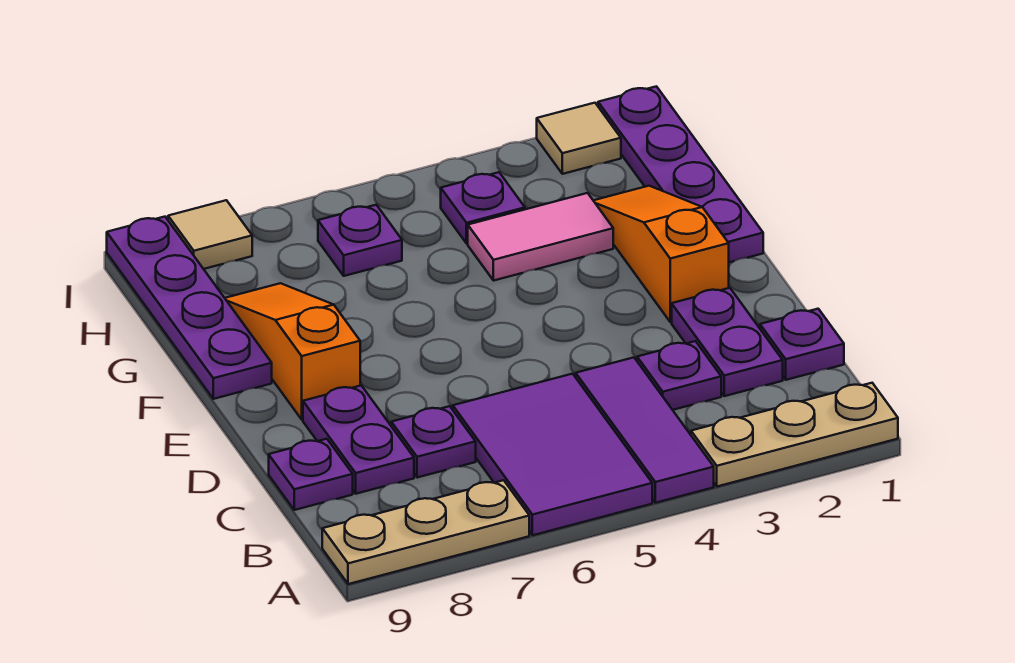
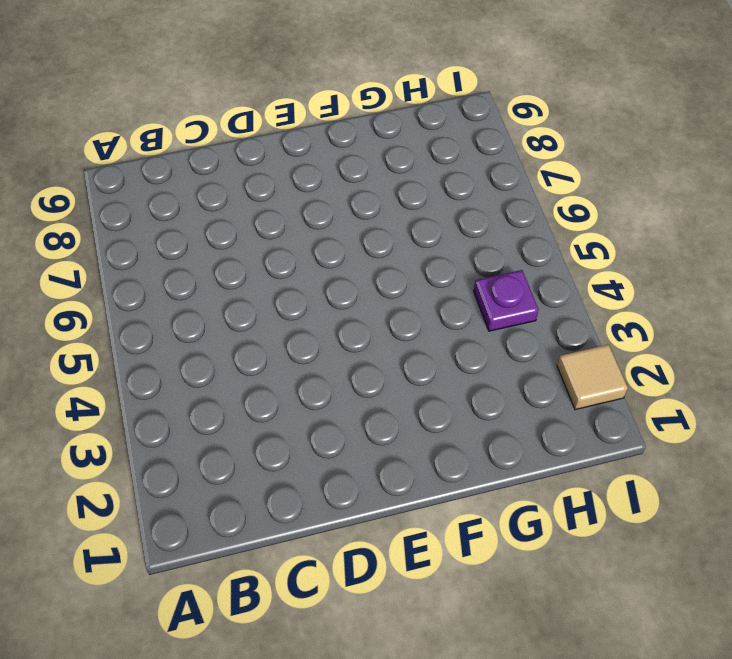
none -> tan 1x3 plate [691,383,898,486]
none -> purple 1x3 tile [576,358,714,503]
none -> purple 2x3 tile [453,374,652,535]

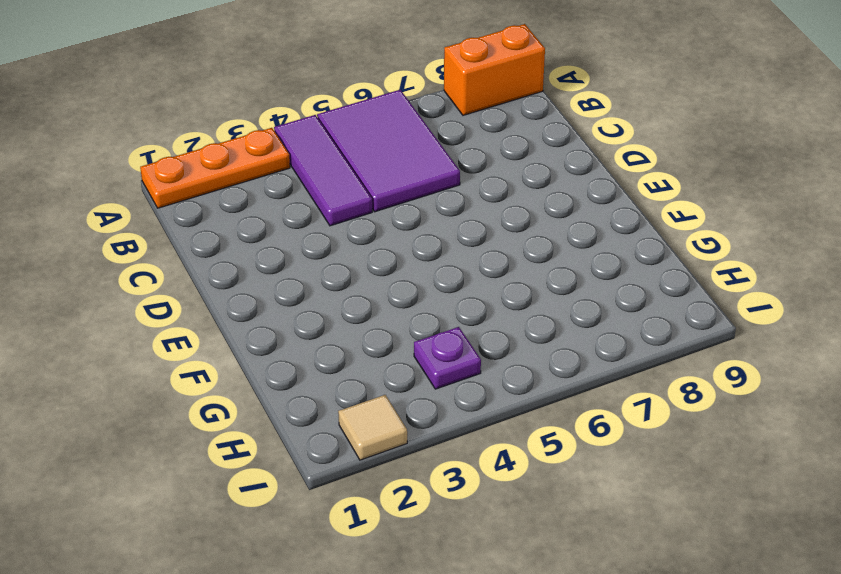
orange 1x3 plate [140,128,290,208] -> tan 1x3 plate [691,383,898,486]
orange 1x2 brick [444,24,545,115] -> tan 1x3 plate [322,480,529,584]
none -> purple 1x1 plate [760,309,844,380]
none -> purple 1x2 plate [672,288,783,396]
none -> purple 1x1 plate [637,341,721,410]

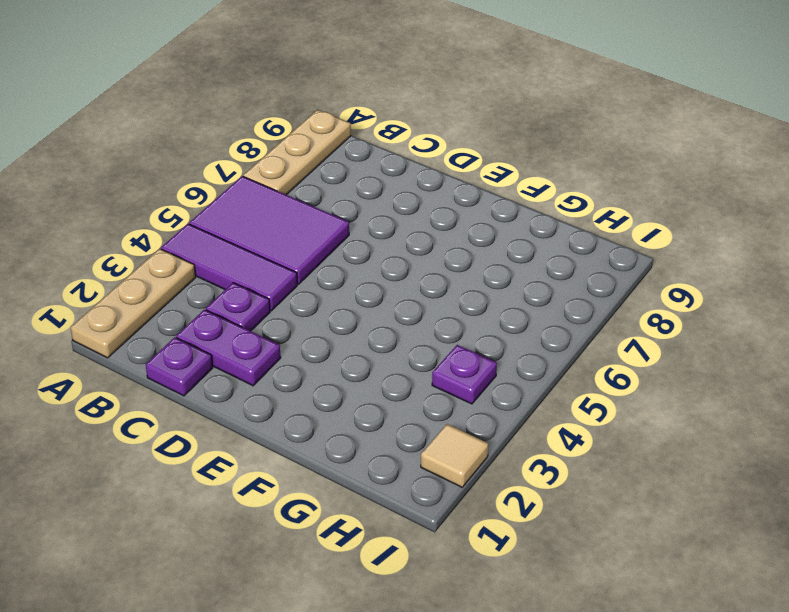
none -> purple 1x1 plate [391,406,476,478]
none -> purple 1x2 plate [303,386,414,494]
none -> purple 1x1 plate [269,439,353,510]

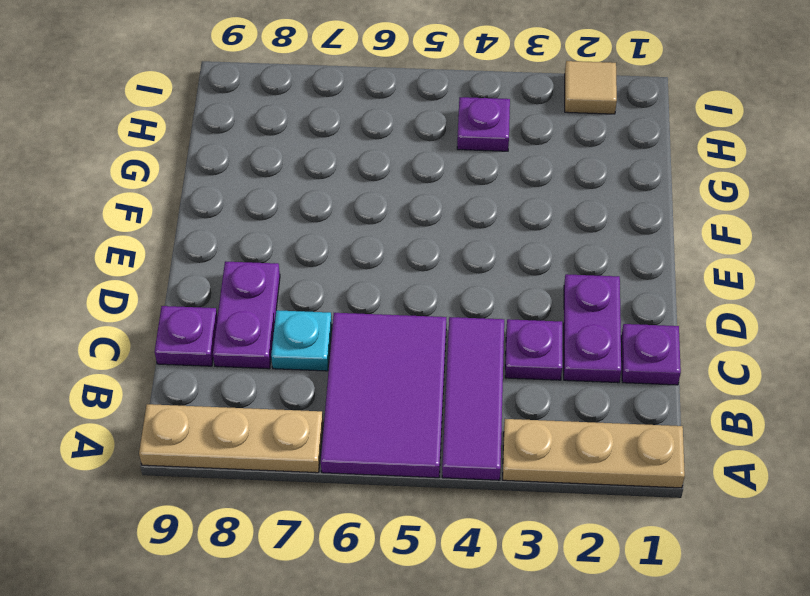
cyan 1x1 plate [271,310,332,371] -> purple 1x1 plate [391,406,476,478]
none -> orange 1x3 slope [593,186,729,322]
none -> orange 1x3 slope [225,283,360,420]
none -> purple 1x4 plate [598,86,763,262]

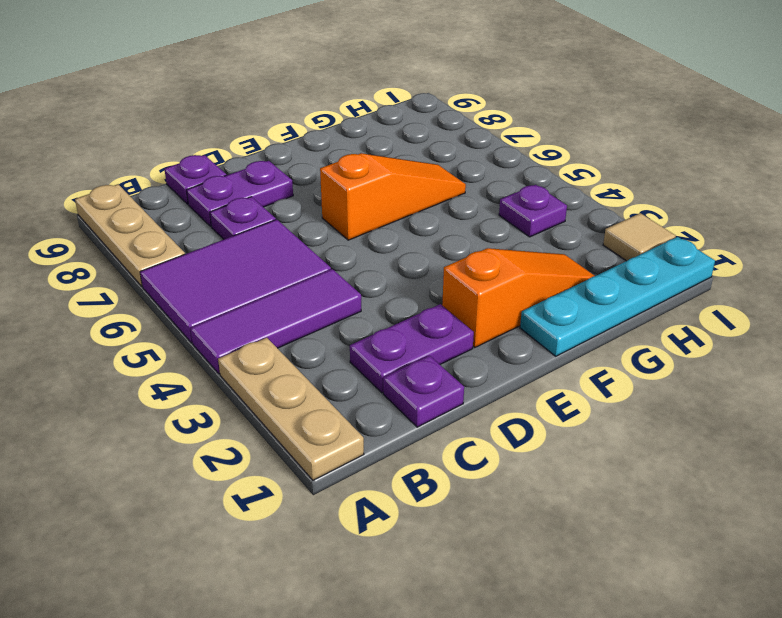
orange 1x3 slope [320,153,466,240] -> orange 1x3 slope moved to [225,283,360,420]
cyan 1x4 plate [520,237,715,356] -> purple 1x4 plate [598,86,763,262]
none -> purple 1x1 plate [637,341,721,410]
none -> purple 1x4 plate [107,217,272,399]
none -> pink 1x2 tile [468,193,613,281]

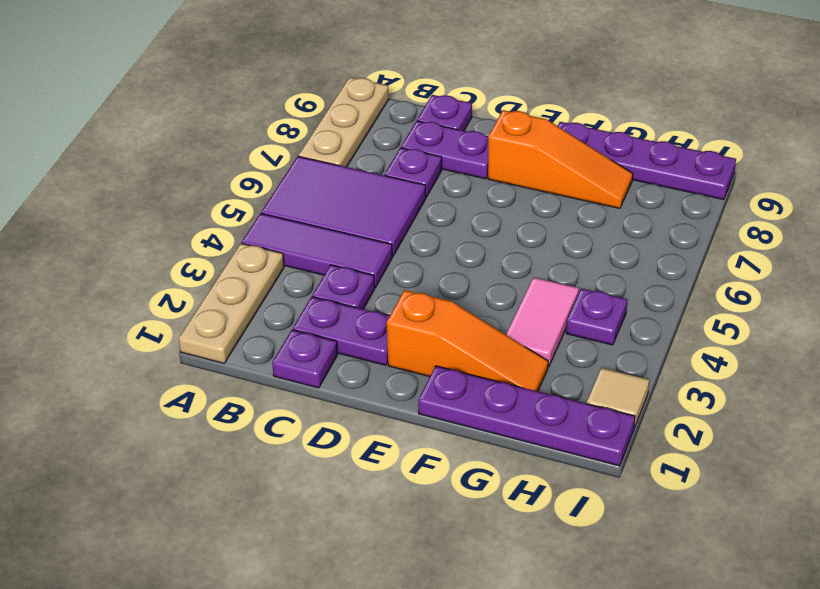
none -> purple 1x1 plate [318,205,402,276]
none -> tan 1x1 tile [168,200,252,269]

